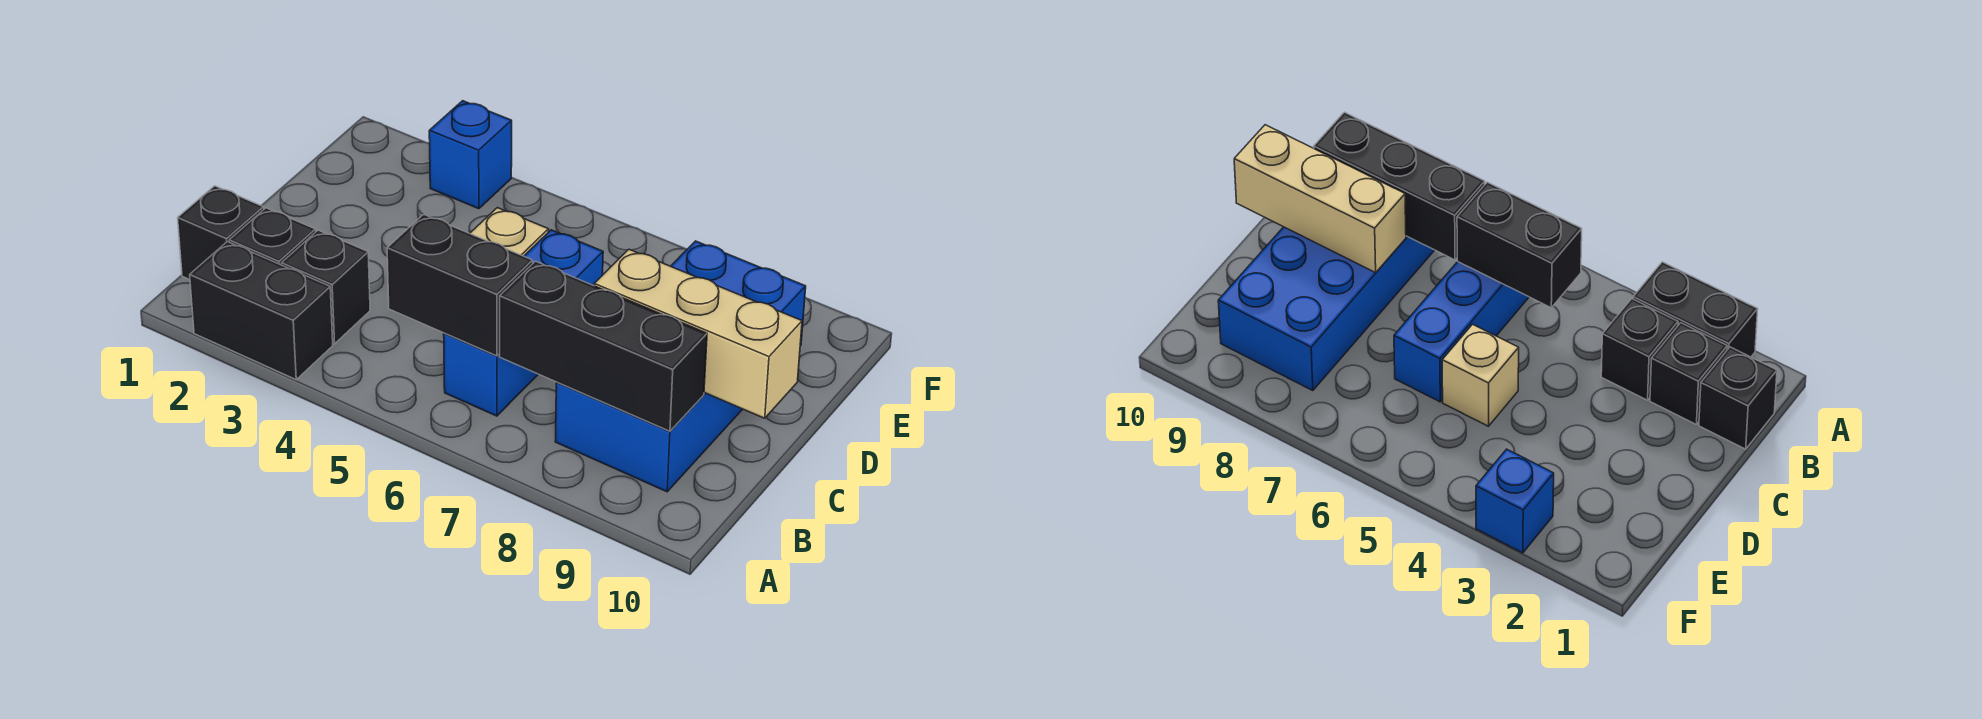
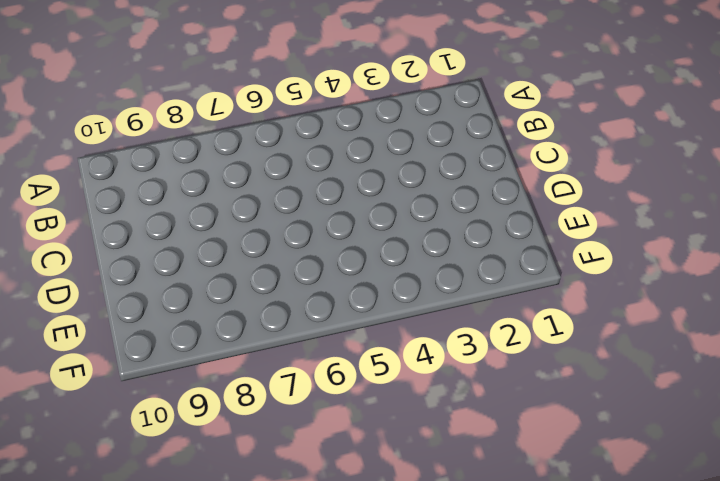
none -> black 1x2 brick [190,242,333,379]
none -> black 1x1 brick [178,186,264,280]

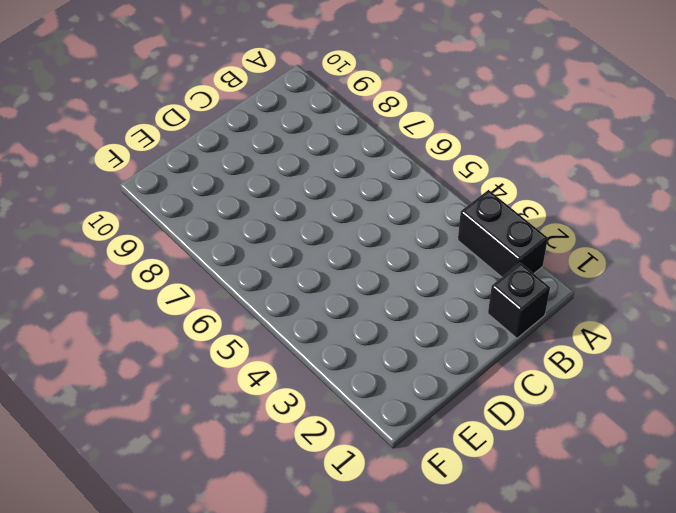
none -> black 1x1 brick [229,208,316,265]
none -> black 1x1 brick [282,230,370,344]

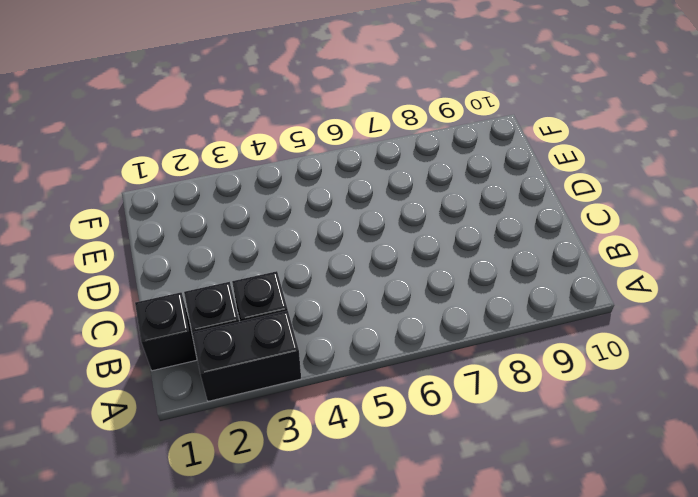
none -> blue 1x3 brick [444,230,603,416]
none -> blue 2x4 brick [555,241,806,492]

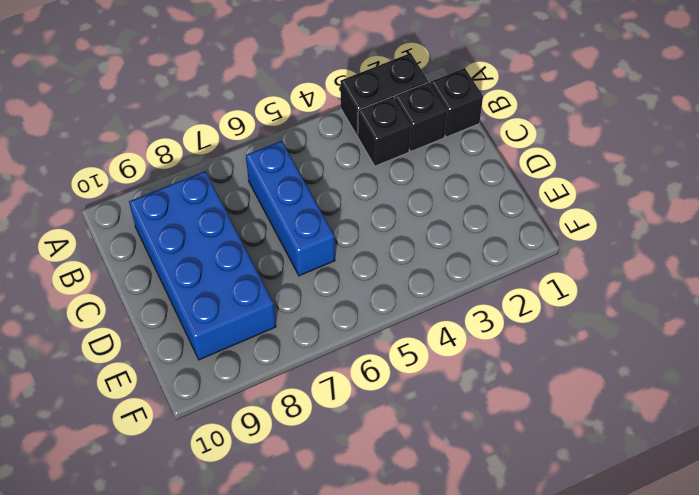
none -> tan 1x1 brick [470,208,549,256]
none -> blue 1x1 brick [429,101,512,209]

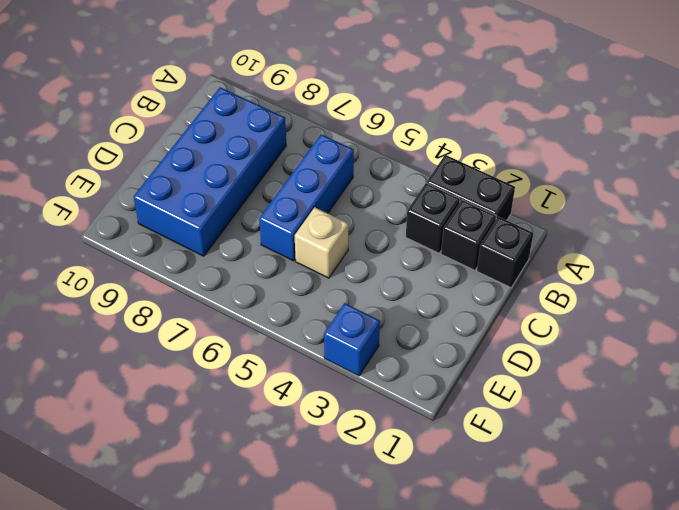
none -> black 1x2 brick [387,214,533,356]
none -> black 1x3 brick [500,261,707,431]

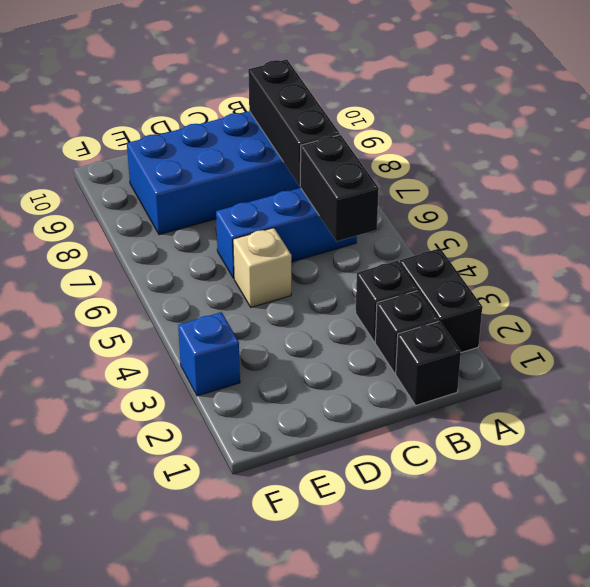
none -> tan 1x3 brick [594,249,802,418]

